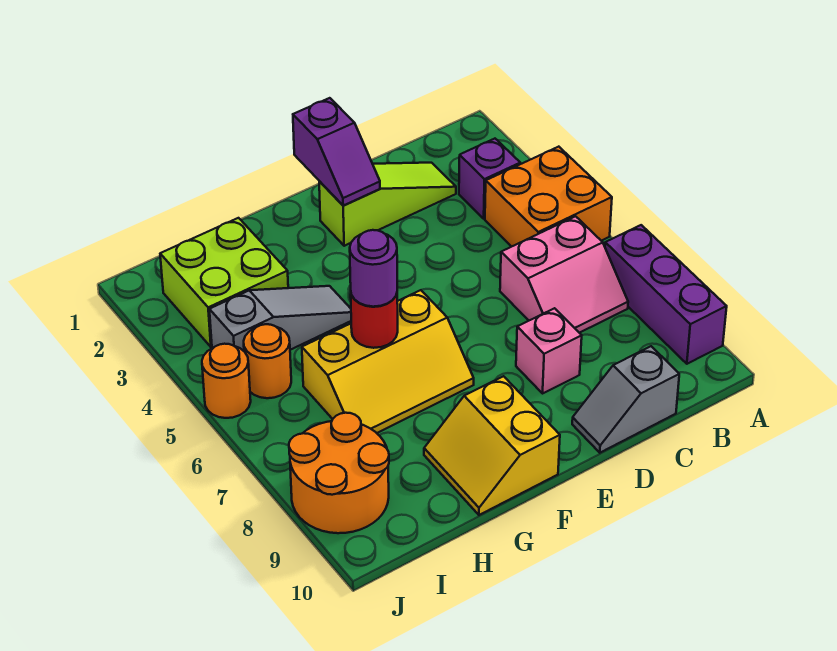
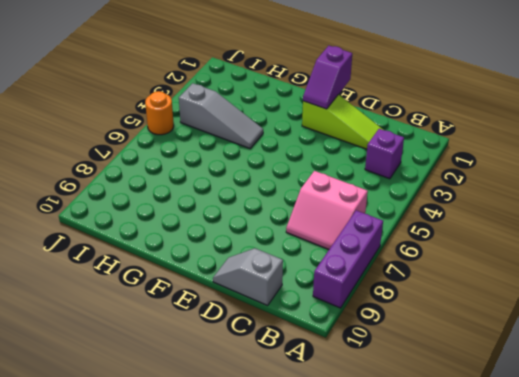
none -> orange 2x2 brick [485,147,612,247]
none -> pink 1x1 brick [516,308,582,393]
none -> yellow 2x3 slope [302,290,474,433]

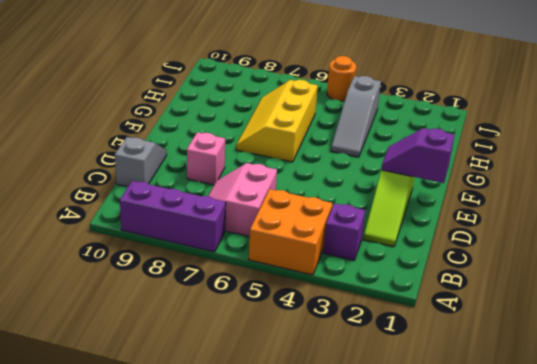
none -> yellow 2x2 slope [424,376,560,515]
none -> lime 2x2 brick [160,218,288,347]
none -> orange 1x1 round brick [244,324,291,398]

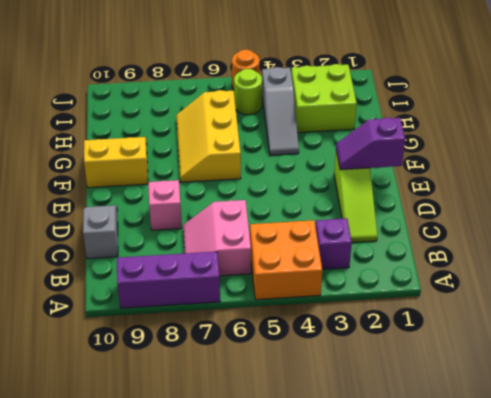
lime 1x1 round brick [234,69,262,115] -> orange 1x1 round brick [244,324,291,398]
none -> orange 2x2 round brick [289,413,389,533]
none -> red 1x1 round brick [351,294,398,348]
none -> purple 1x1 round brick [350,230,397,307]

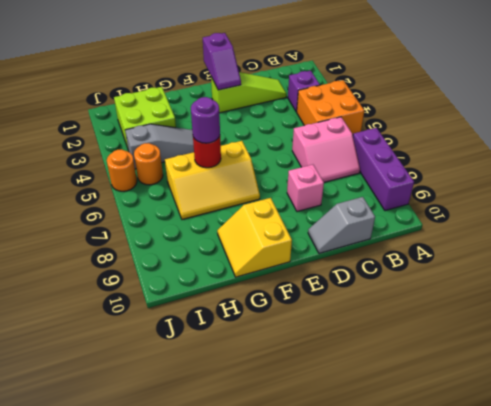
none -> orange 2x2 round brick [289,413,389,533]

